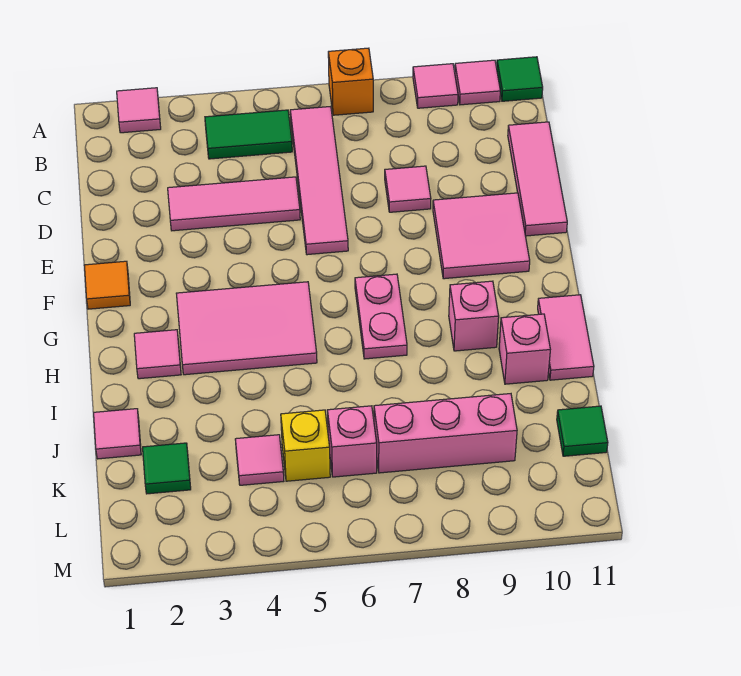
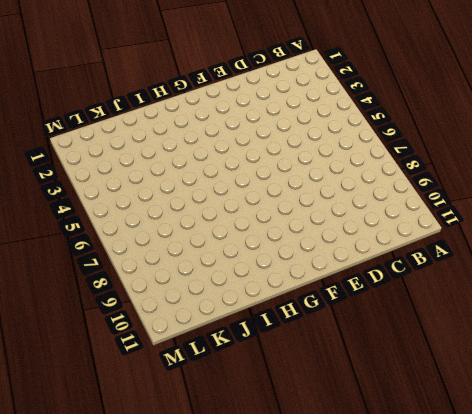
none -> pink 1x1 tile [117,88,161,133]
none -> orange 1x1 brick [328,48,373,115]
none -> pink 1x1 tile [413,64,458,108]

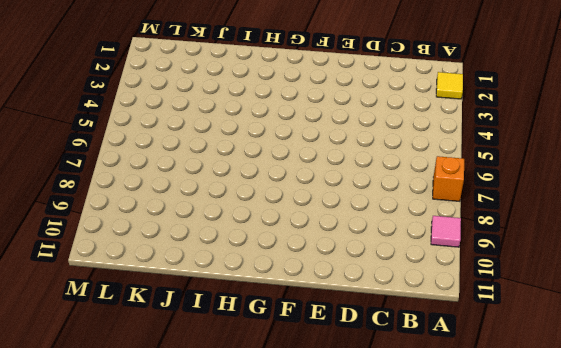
yellow 1x1 tile [436,72,463,99] -> pink 1x1 tile [117,88,161,133]
none -> pink 1x1 tile [455,60,500,105]
none -> green 1x1 tile [497,57,543,101]
none -> green 1x2 tile [205,110,292,159]

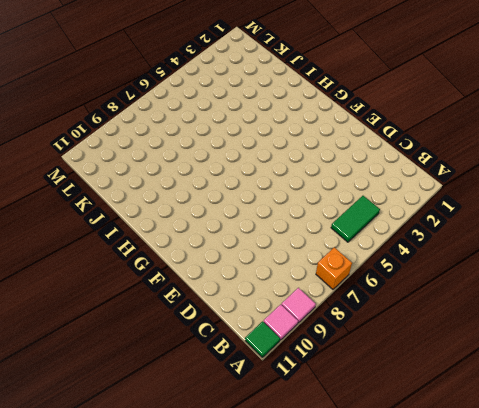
none -> pink 1x1 tile [117,88,161,133]
none -> pink 1x4 tile [290,106,348,255]
none -> pink 1x3 tile [508,122,567,236]

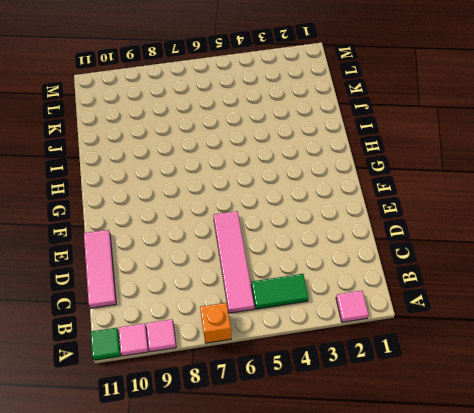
none -> pink 1x3 tile [168,177,300,231]
none -> pink 1x1 tile [385,166,431,212]
none -> pink 2x2 tile [433,193,530,279]

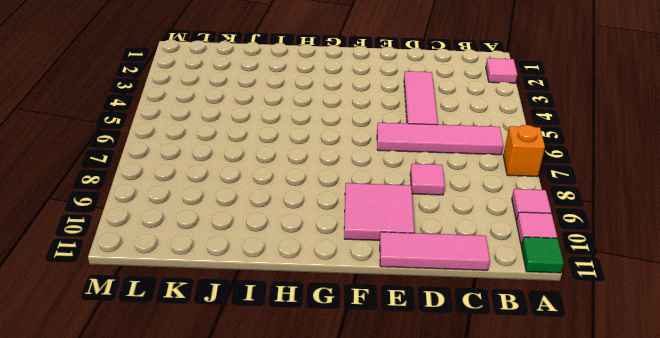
none -> green 1x2 tile [205,110,292,159]
none -> orange 1x1 tile [84,261,130,309]
none -> pink 2x3 tile [176,282,317,375]

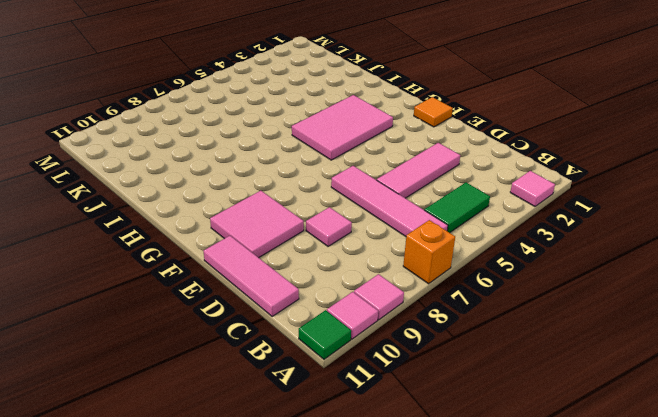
none -> pink 1x2 plate [355,274,407,359]
none -> pink 1x1 tile [134,330,181,379]
none -> pink 1x1 brick [449,281,499,351]

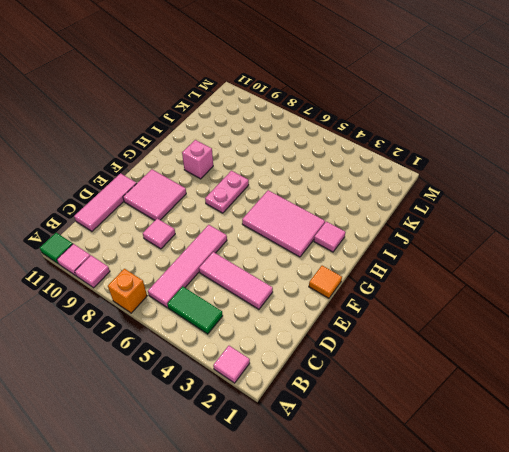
none -> pink 1x2 tile [538,295,594,380]
none -> pink 1x1 brick [499,314,550,384]
none -> pink 1x1 tile [94,409,141,459]

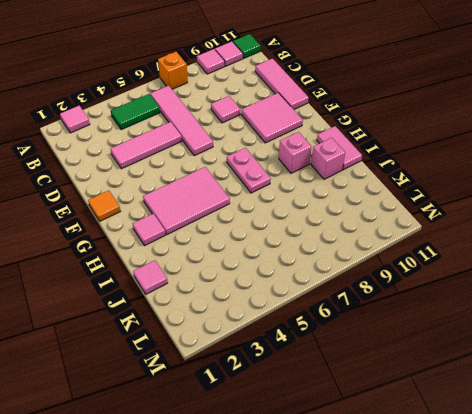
none -> green 1x1 tile [143,443,191,494]
none -> pink 1x1 tile [235,435,284,485]
none -> yellow 1x1 brick [281,410,330,481]

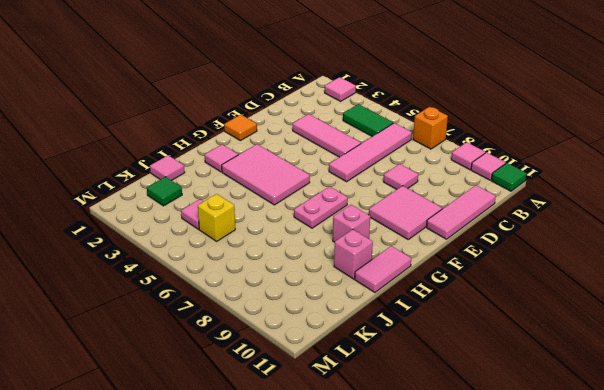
none -> pink 1x1 brick [327,406,377,477]
none -> pink 1x3 brick [374,394,517,473]
none -> green 1x1 tile [557,406,608,456]

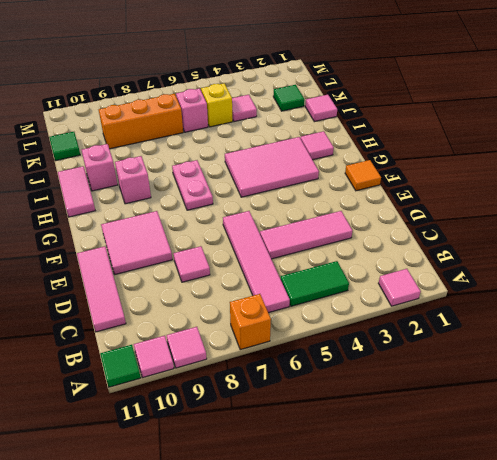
orange 1x3 brick [99,94,183,149] -> pink 1x3 brick [374,394,517,473]

